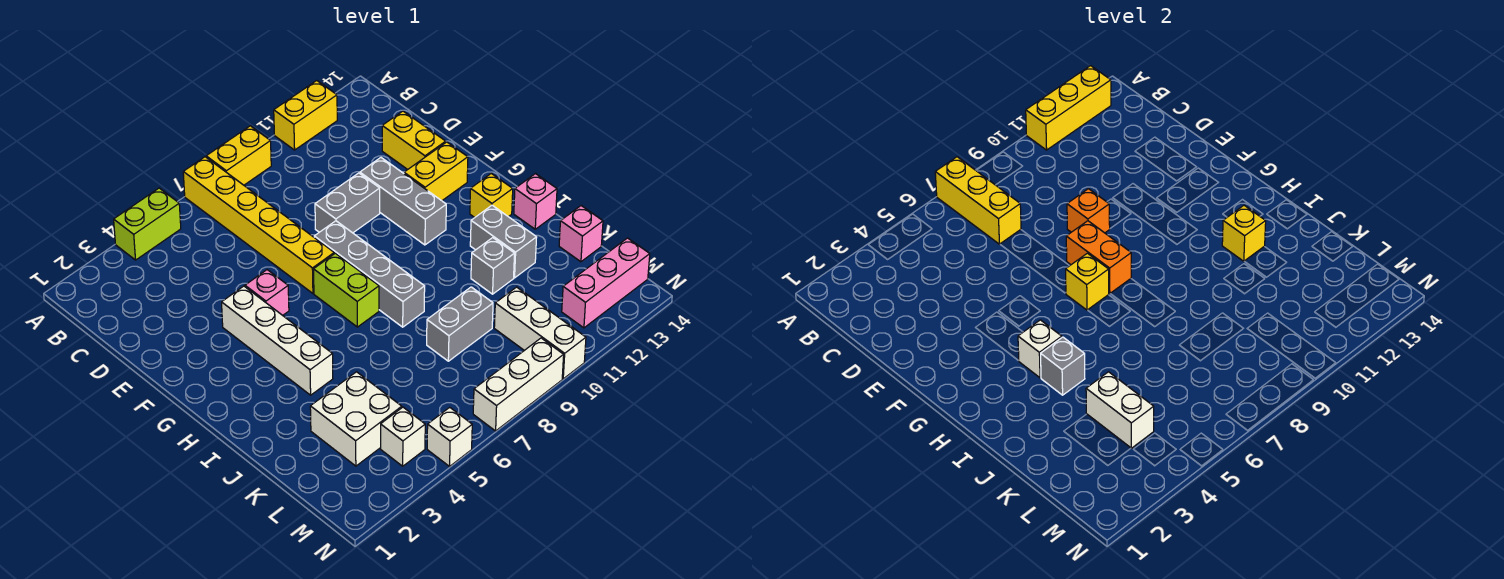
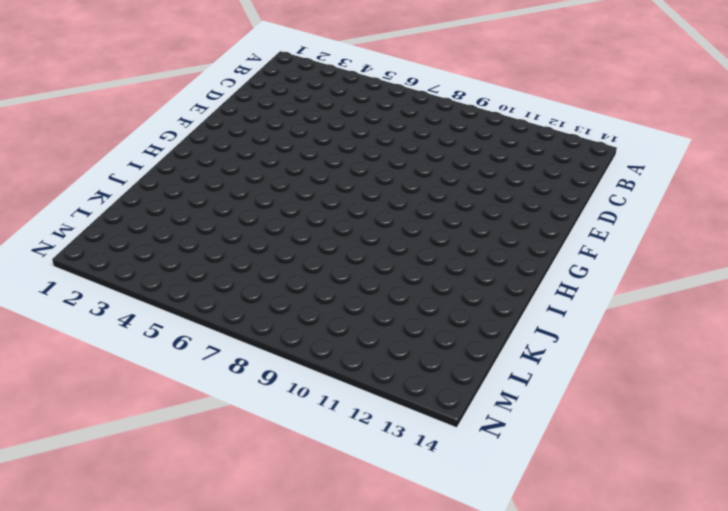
none -> lime 1x2 brick [114,188,181,260]
none -> yellow 1x6 brick [183,157,334,293]
none -> yellow 1x2 brick [206,126,271,185]
none -> yellow 1x2 brick [274,81,337,150]

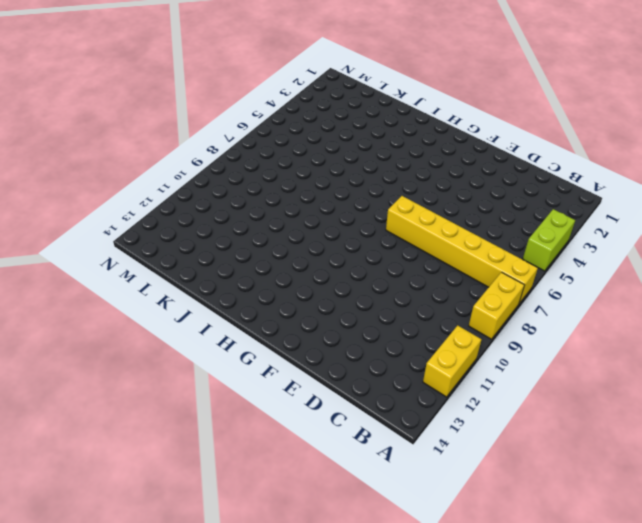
none -> yellow 1x2 brick [382,111,446,170]
none -> grey 1x2 brick [315,173,380,233]
none -> grey 1x3 brick [360,158,446,245]
none -> white 1x4 brick [222,286,333,395]

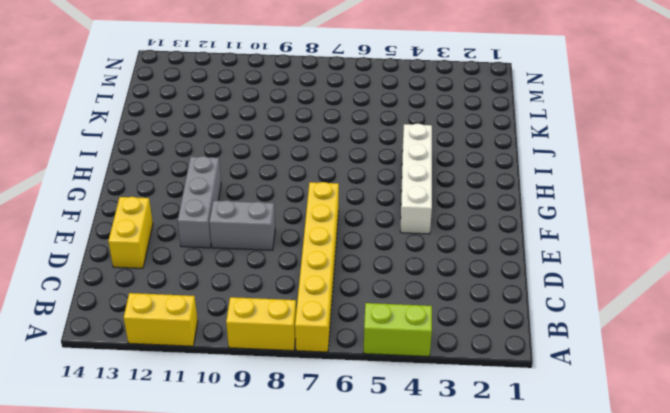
none -> pink 1x1 brick [245,270,289,315]
none -> grey 1x4 brick [314,221,425,327]
none -> yellow 1x2 brick [404,142,468,201]
none -> lime 1x2 brick [314,253,379,327]

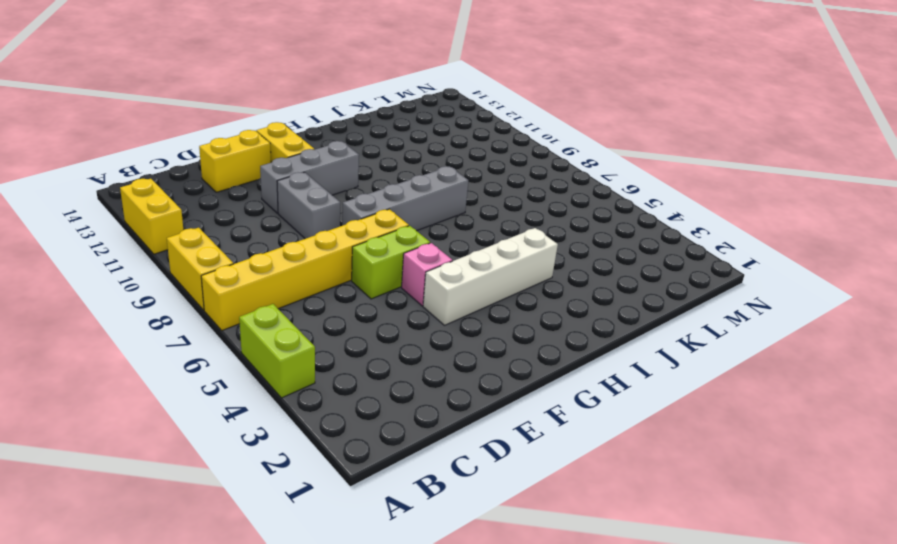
lime 1x2 brick [352,226,430,299] -> lime 1x2 brick moved to [314,253,379,327]
none -> yellow 1x1 brick [470,173,513,217]
none -> grey 1x2 brick [470,205,537,278]
none -> pink 1x1 brick [514,174,557,229]
none -> grey 1x1 brick [471,238,515,294]

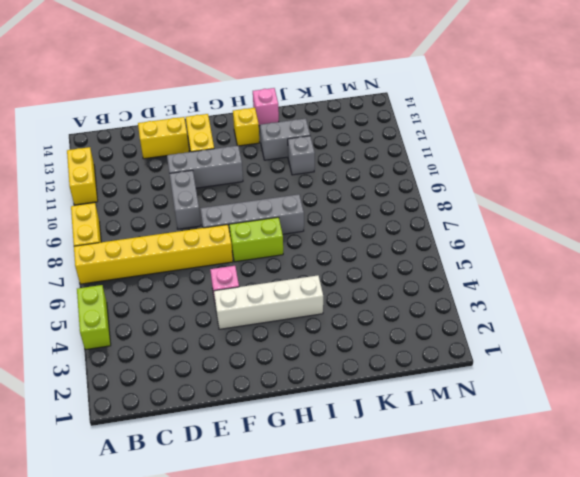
none -> white 2x2 brick [310,372,402,466]
none -> grey 1x2 brick [427,287,493,361]
none -> pink 1x1 brick [559,206,603,262]
none -> white 1x3 brick [494,287,586,379]

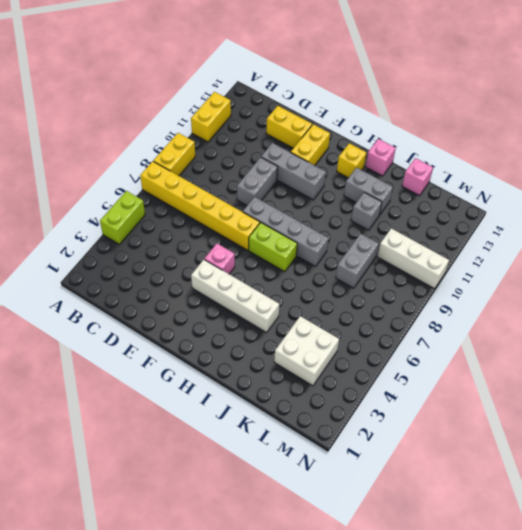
none -> white 1x1 brick [381,407,425,466]
none -> pink 1x3 brick [562,238,650,328]
none -> white 1x1 brick [427,407,472,466]
none -> white 1x3 brick [473,338,564,431]

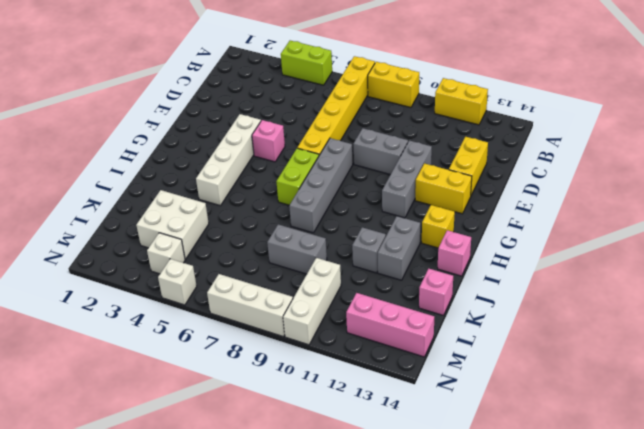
none -> yellow 1x3 brick [935,157,1021,244]
none -> yellow 1x3 brick [1026,66,1111,150]
none -> orange 1x1 brick [1067,189,1110,233]
none -> orange 1x2 brick [1066,221,1131,294]

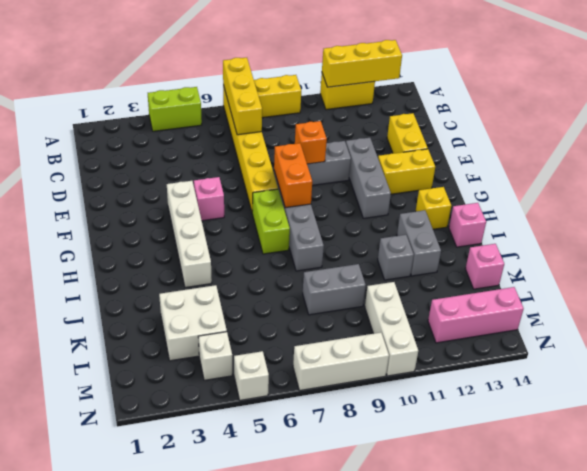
none -> yellow 1x1 brick [1066,253,1109,310]
none -> white 1x1 brick [1018,320,1062,378]
none -> grey 1x1 brick [1041,337,1085,395]
none -> yellow 1x1 brick [1222,205,1266,261]

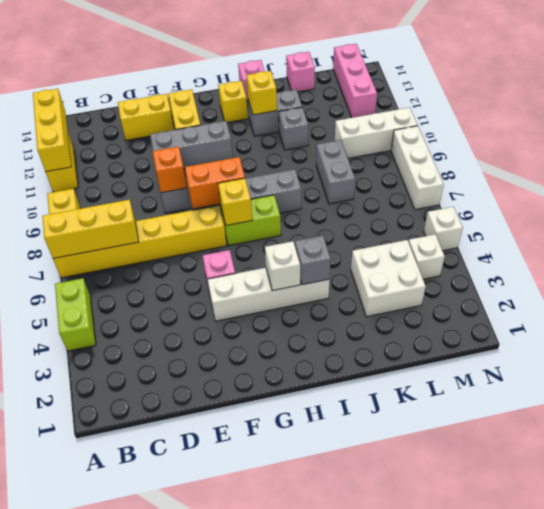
none -> white 1x2 brick [1086,372,1154,448]

